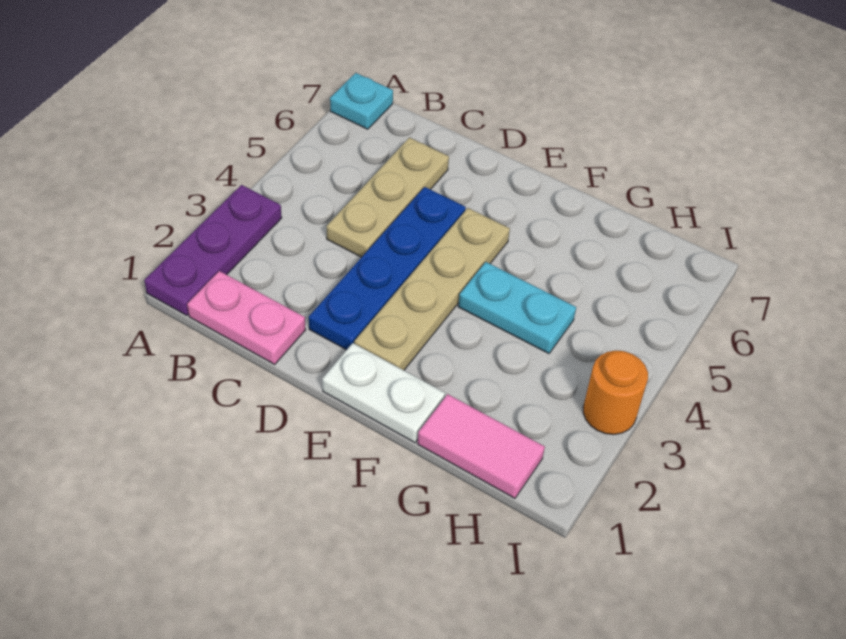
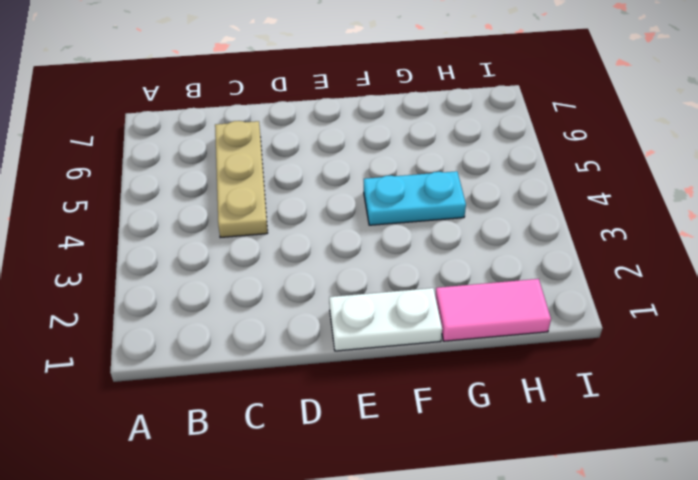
none -> purple 1x3 plate [144,185,282,315]
none -> cyan 1x1 plate [330,73,393,129]

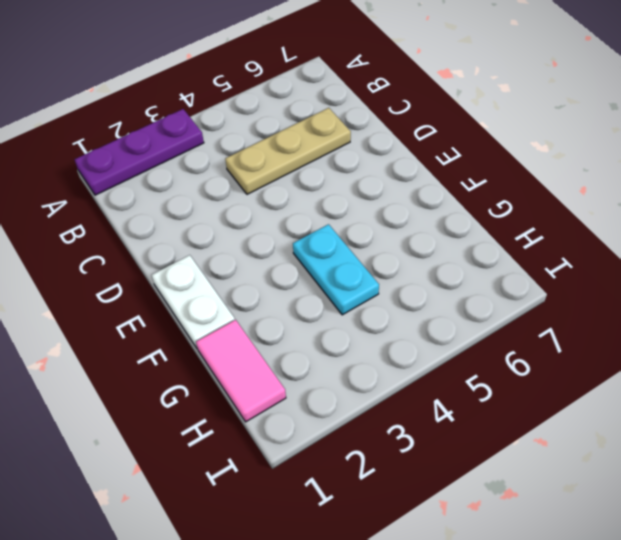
none -> cyan 1x1 plate [330,73,393,129]
none -> pink 1x2 plate [187,271,306,364]

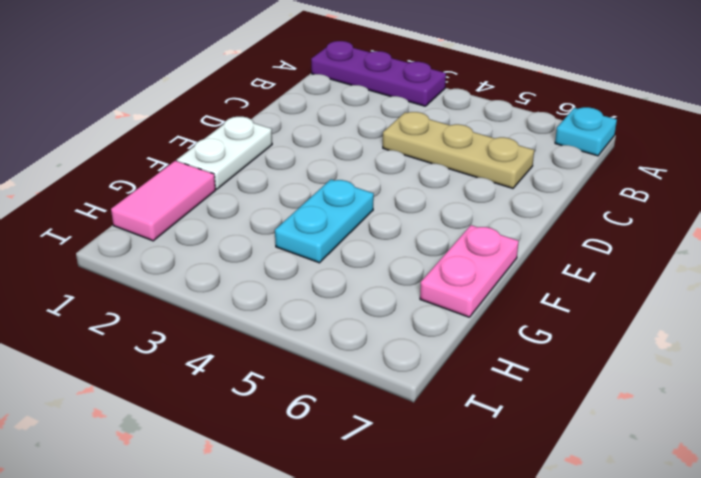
pink 1x2 plate [420,225,519,317] -> pink 1x2 plate moved to [187,271,306,364]
none -> blue 1x4 plate [309,187,466,350]
none -> tan 1x4 plate [354,208,510,370]

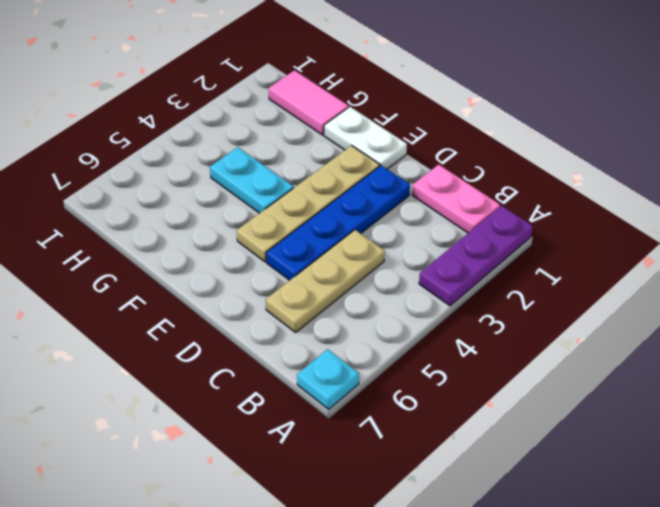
none -> orange 1x1 round brick [583,351,648,434]

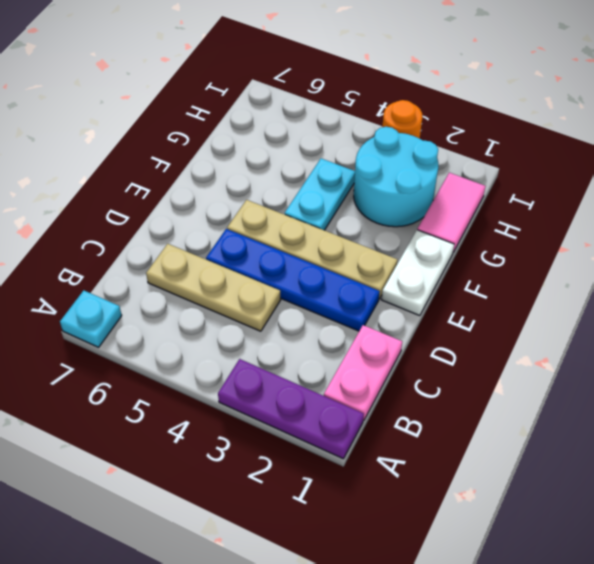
cyan 2x2 round brick [354,127,438,227] -> none

